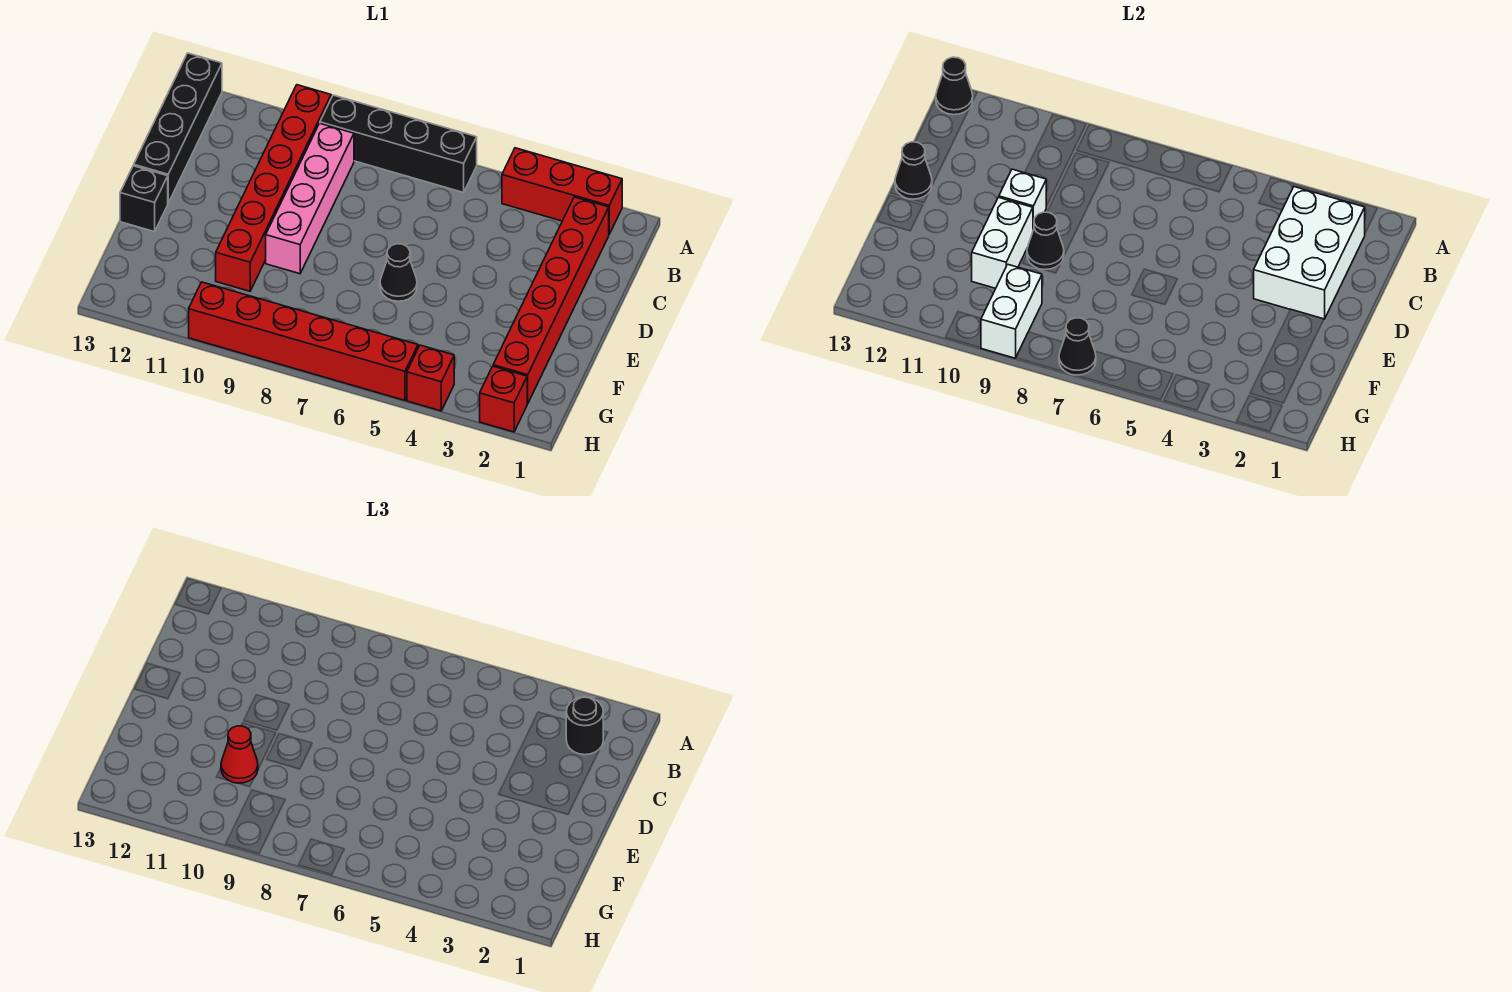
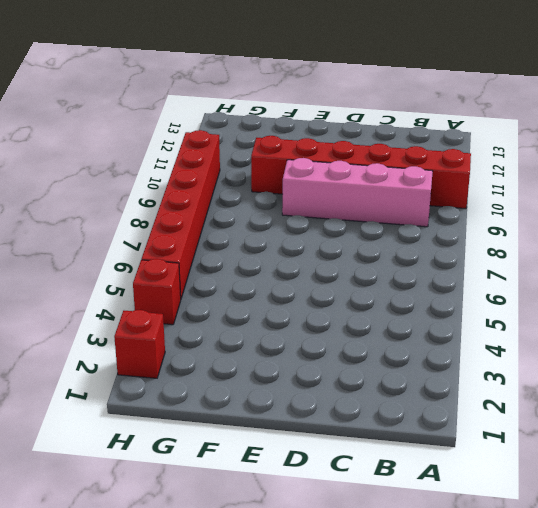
none -> red 1x3 brick [502,148,622,234]
none -> black 1x4 brick [320,95,477,192]
none -> black 1x4 brick [134,53,222,203]

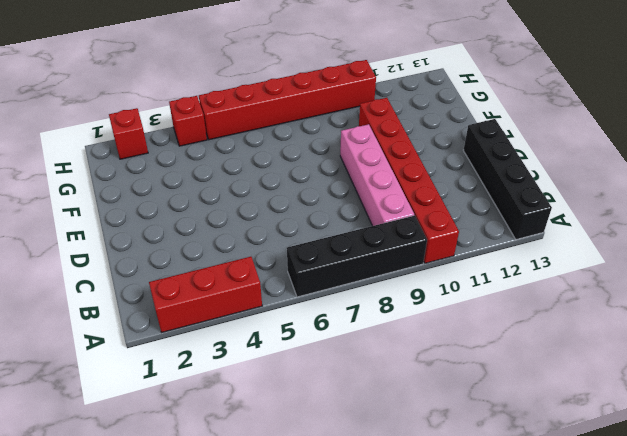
none -> red 1x6 brick [493,197,609,404]
none -> black 1x1 cone [380,244,417,301]
none -> black 1x1 brick [120,166,168,232]

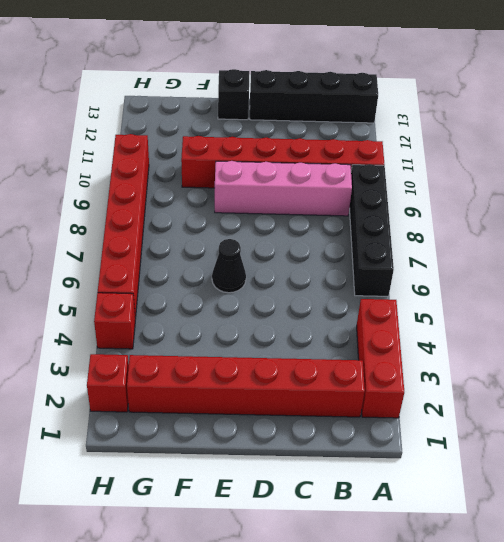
none -> black 1x1 cone [936,57,973,115]
none -> white 2x3 brick [1254,187,1365,319]
none -> white 1x1 brick [999,169,1046,229]

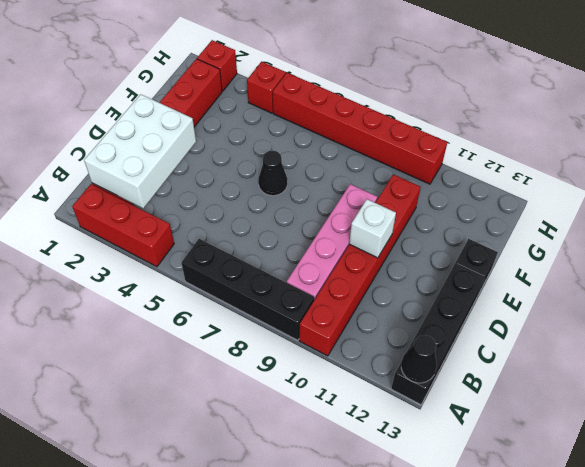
none -> black 1x1 cone [895,142,932,199]
none -> black 1x1 cone [1027,212,1064,270]
none -> white 1x2 brick [972,197,1033,288]

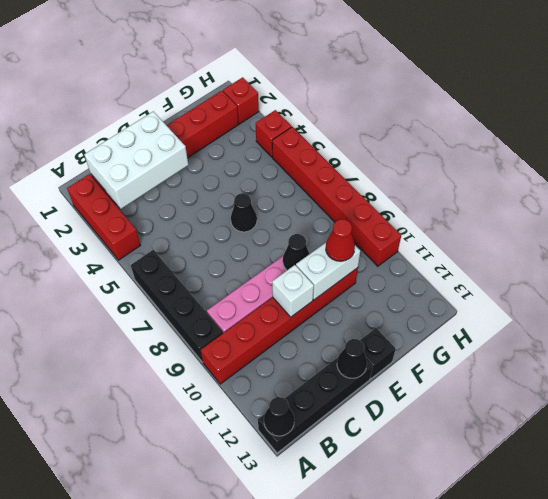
none -> white 1x2 brick [981,264,1042,358]
none -> black 1x1 cone [1059,318,1096,375]
none -> black 1x1 round brick [566,697,603,755]

